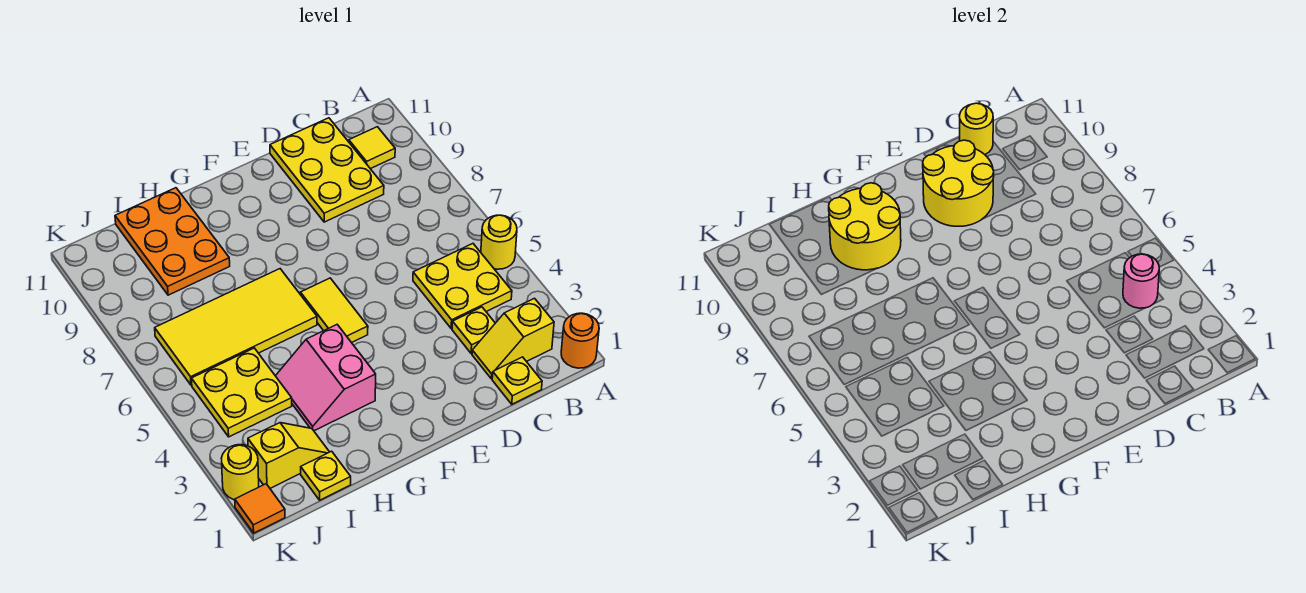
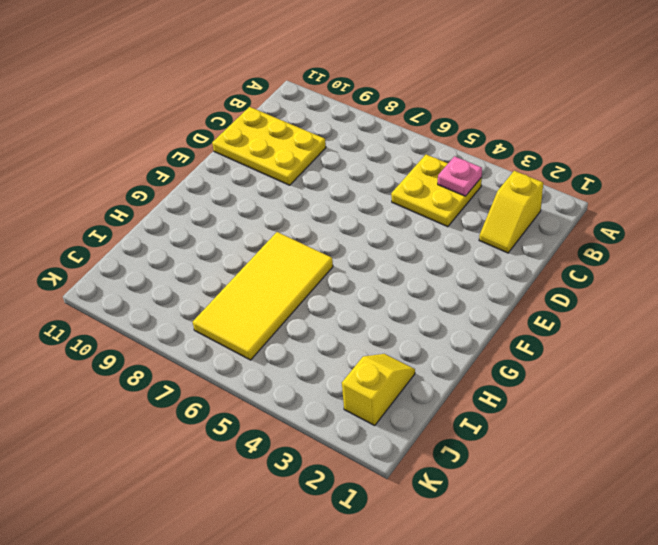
pink 1x1 plate [438,156,482,196] -> pink 1x1 round brick [1123,254,1159,308]
none -> orange 1x1 round brick [561,313,599,368]
none -> yellow 1x1 round brick [481,215,517,269]
none -> yellow 1x1 tile [349,127,395,169]

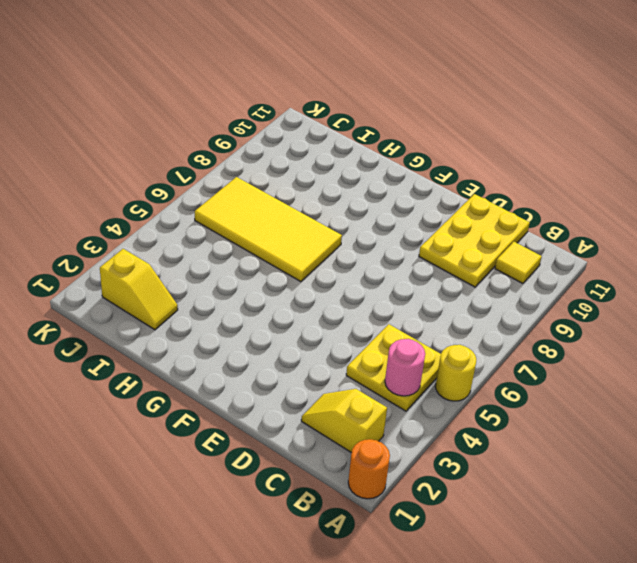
none -> yellow 1x1 plate [492,357,542,404]
none -> yellow 1x1 plate [452,307,495,354]
none -> yellow 1x2 tile [301,278,368,343]

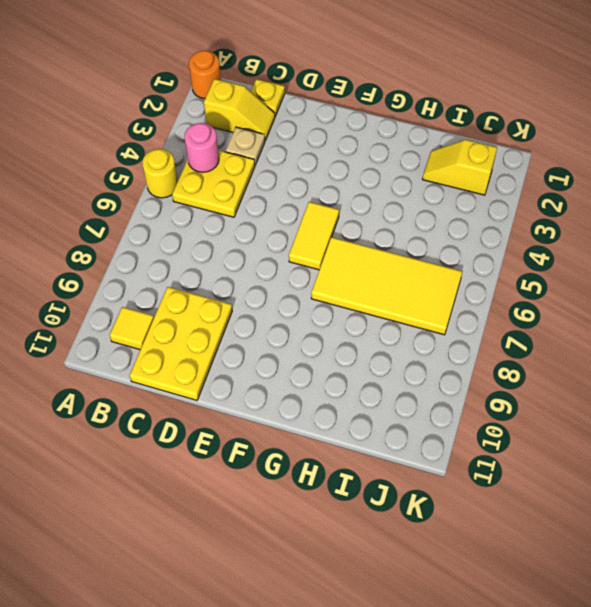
tan 1x1 plate [226,127,265,165] -> yellow 1x1 plate [452,307,495,354]
none -> pink 2x2 slope [276,325,376,431]
none -> orange 2x3 plate [115,188,230,295]
none -> yellow 1x1 plate [301,451,351,500]

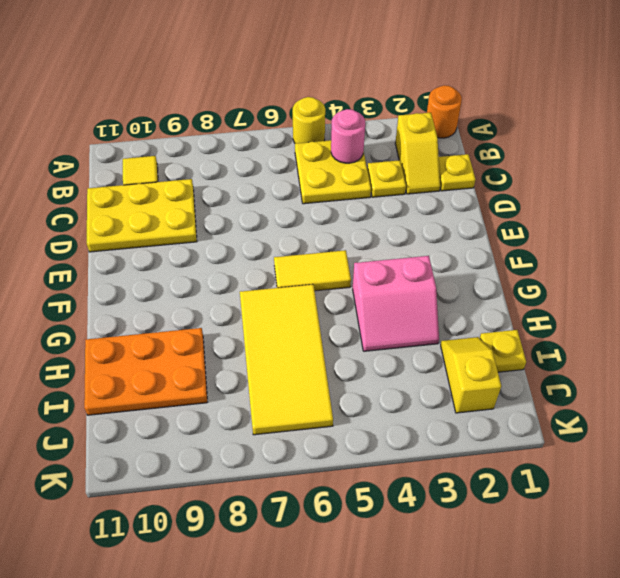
none -> yellow 2x2 plate [192,348,292,437]
none -> orange 1x1 tile [235,484,285,533]
none -> yellow 1x1 round brick [221,445,259,500]

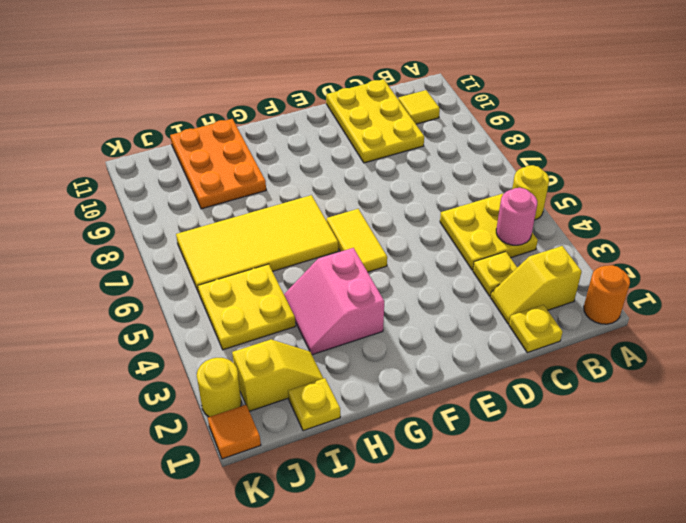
none -> yellow 1x1 round brick [960,103,993,154]
none -> yellow 2x2 round brick [923,140,994,226]
none -> yellow 2x2 round brick [829,183,901,270]

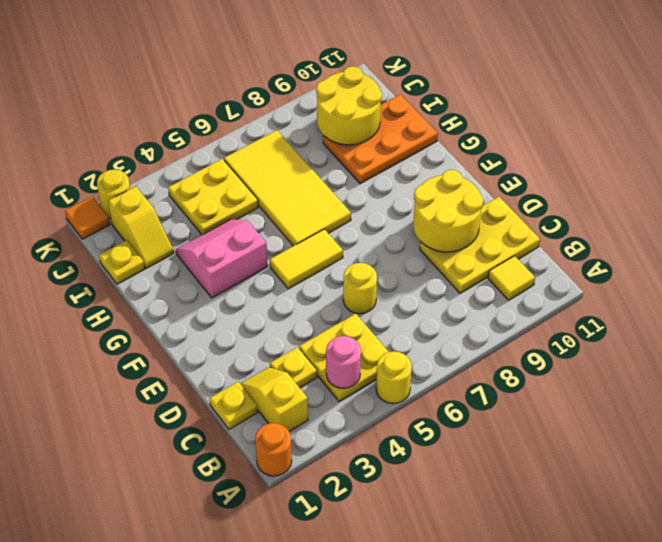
yellow 1x1 round brick [343,263,377,314] -> yellow 1x1 round brick moved to [960,103,993,154]
yellow 2x2 round brick [316,66,382,145] -> yellow 2x2 round brick moved to [829,183,901,270]

